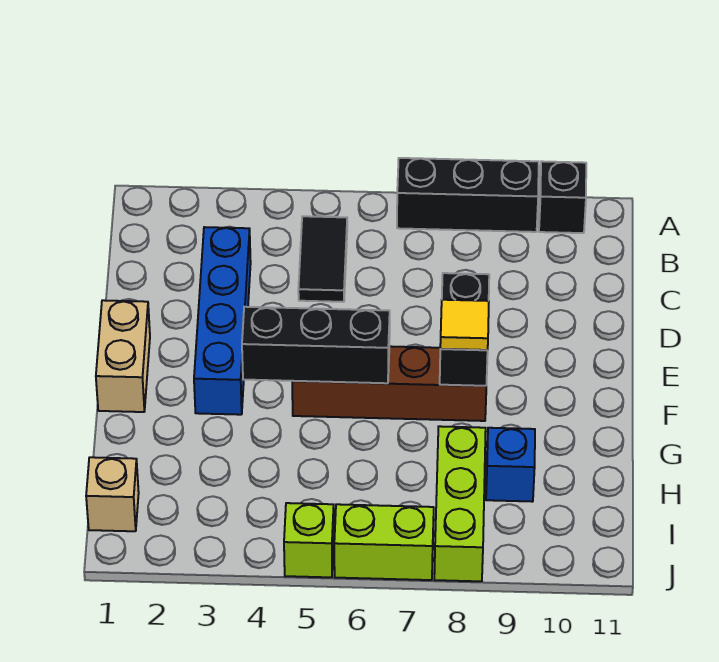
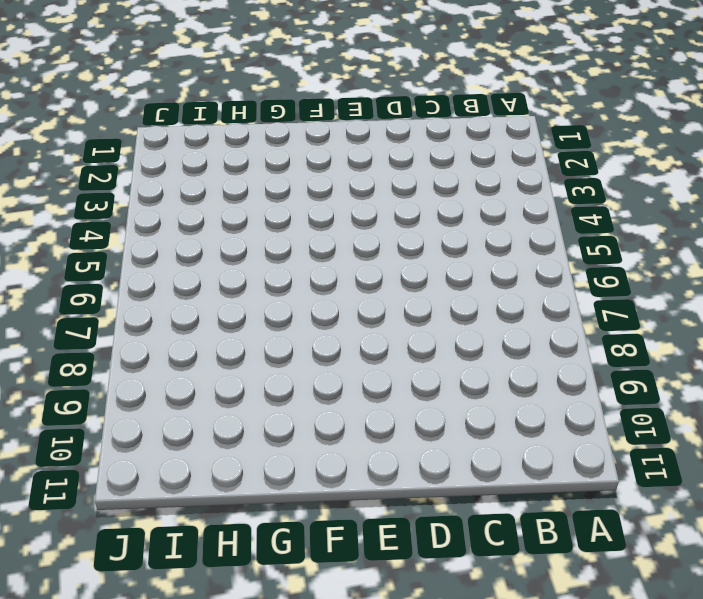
none -> black 1x3 brick [397,158,539,232]
none -> black 1x1 brick [539,161,586,233]
none -> black 1x2 tile [298,216,347,302]

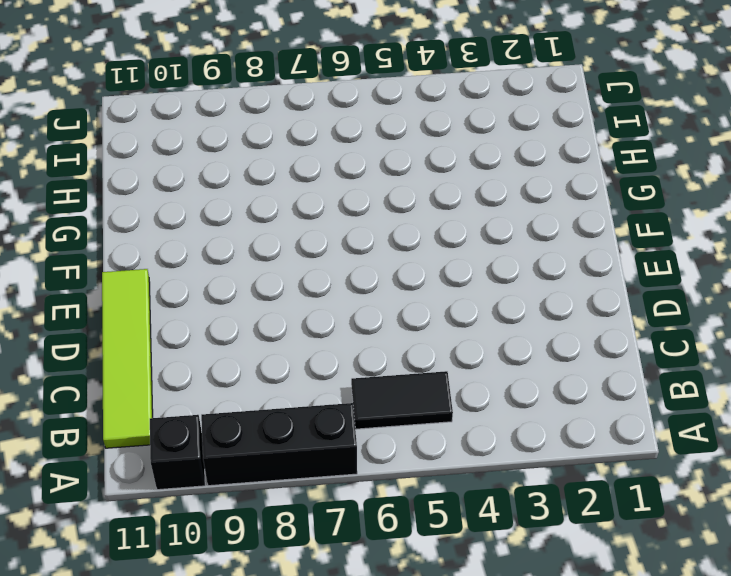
black 1x2 tile [351,371,453,429] -> black 1x2 tile turned to [298,216,347,302]
lime 1x4 tile [102,269,153,448] -> none
none -> blue 1x4 brick [194,227,251,415]
none -> tan 1x2 brick [96,300,150,412]
none -> brown 1x4 brick [292,346,486,421]

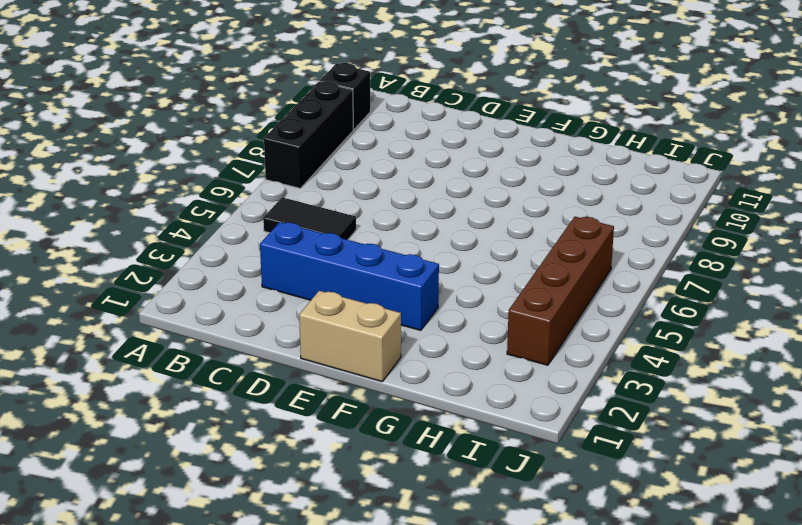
brown 1x4 brick [507,217,614,365] -> brown 1x4 brick moved to [292,346,486,421]
none -> lime 1x3 brick [434,426,486,581]
none -> blue 1x1 brick [486,428,535,502]
none -> tan 1x1 brick [86,457,139,531]

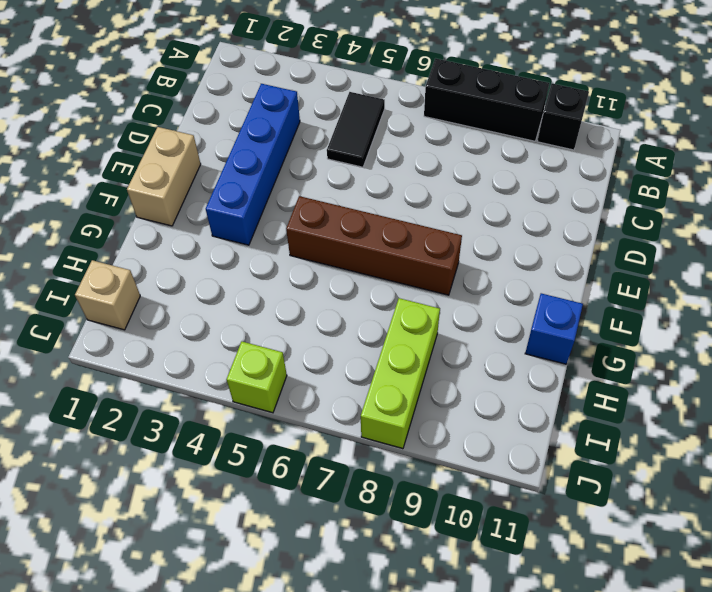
blue 1x1 brick [525,293,583,364] -> blue 1x1 brick moved to [486,428,535,502]
none -> lime 1x2 brick [334,504,434,580]
none -> black 1x2 brick [440,273,489,386]
none -> black 1x3 brick [242,307,390,383]

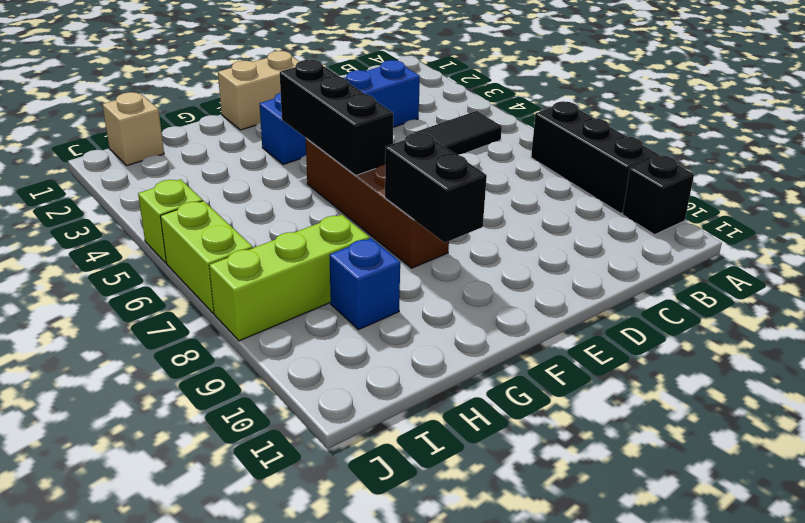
black 1x2 brick [385,133,487,243] -> black 1x2 brick turned to [440,273,489,386]
none -> yellow 1x1 tile [440,300,489,350]

